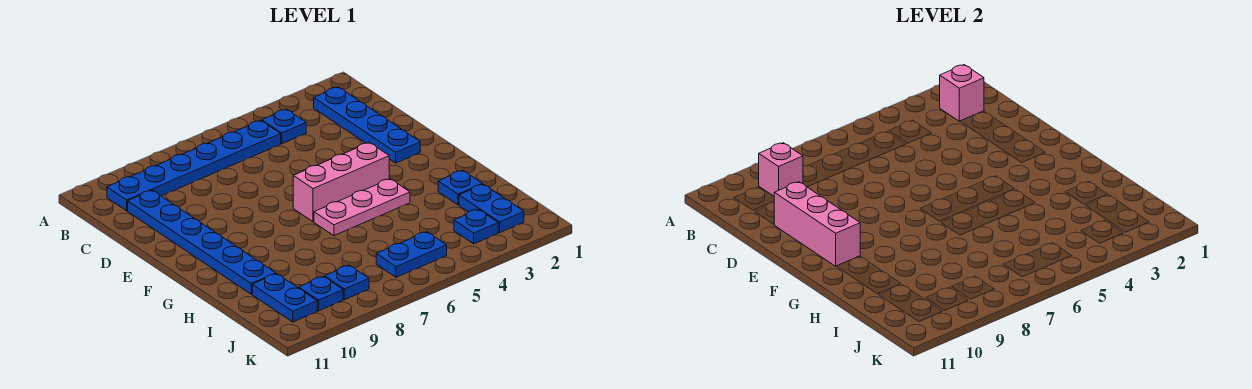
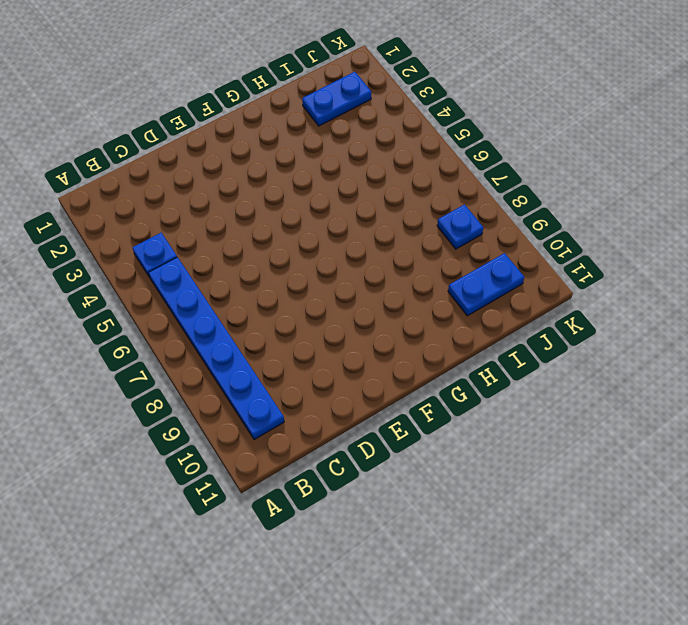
none -> blue 1x4 plate [314,87,420,163]
none -> blue 1x6 plate [128,190,276,294]
none -> pink 1x3 brick [293,143,389,222]

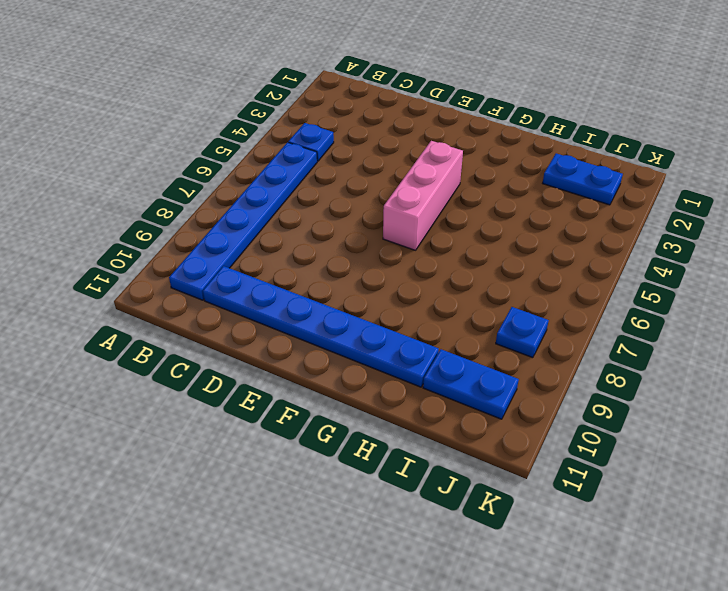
none -> blue 1x4 plate [314,87,420,163]
none -> pink 1x3 plate [314,179,410,236]
none -> blue 1x1 plate [438,170,483,205]

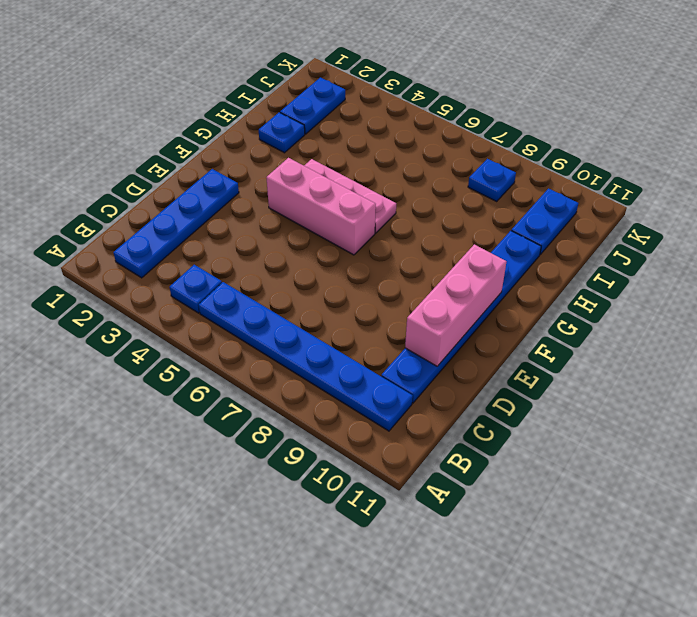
none -> blue 1x1 plate [454,209,498,244]
none -> blue 1x2 plate [376,232,447,277]
none -> blue 1x1 plate [299,276,343,311]

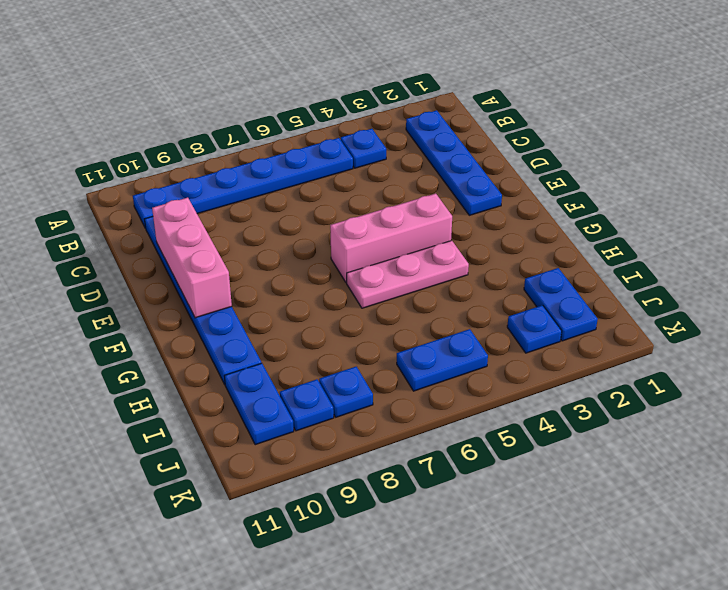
none -> blue 1x1 plate [438,170,483,205]
none -> pink 1x1 brick [940,65,984,121]
none -> pink 1x1 brick [759,143,803,196]

